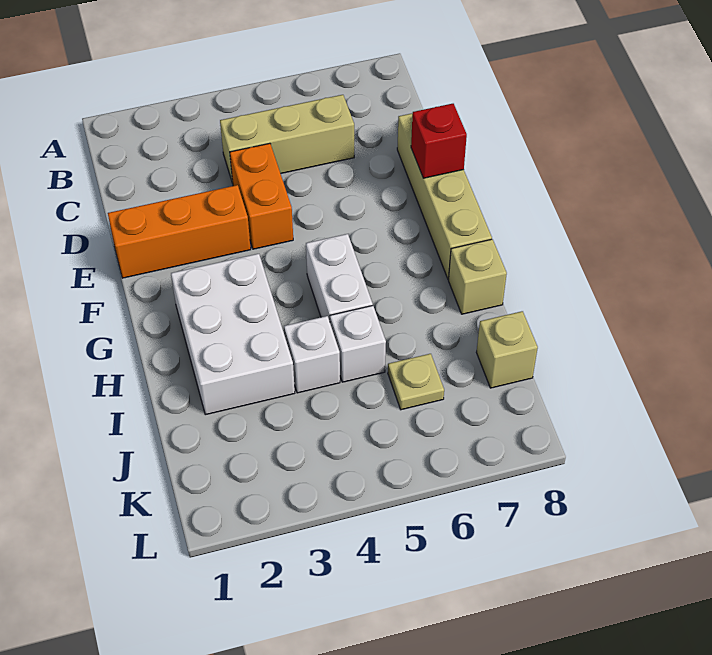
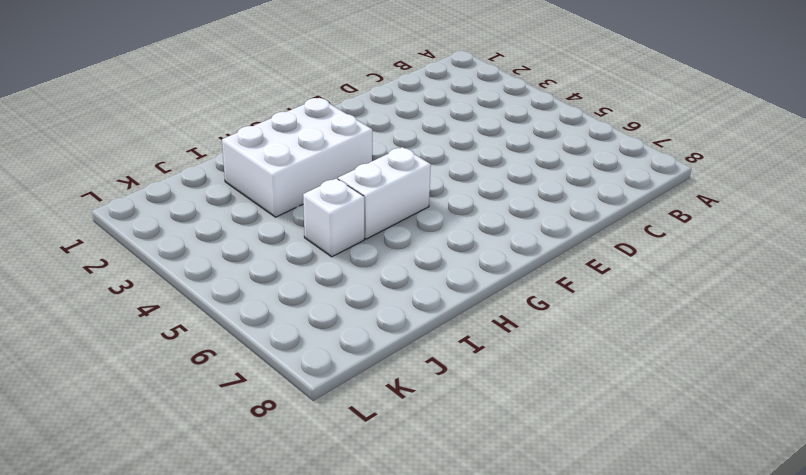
none -> tan 1x3 brick [220,95,354,183]
none -> orange 1x2 brick [230,143,293,249]
none -> tan 1x4 brick [397,113,492,279]

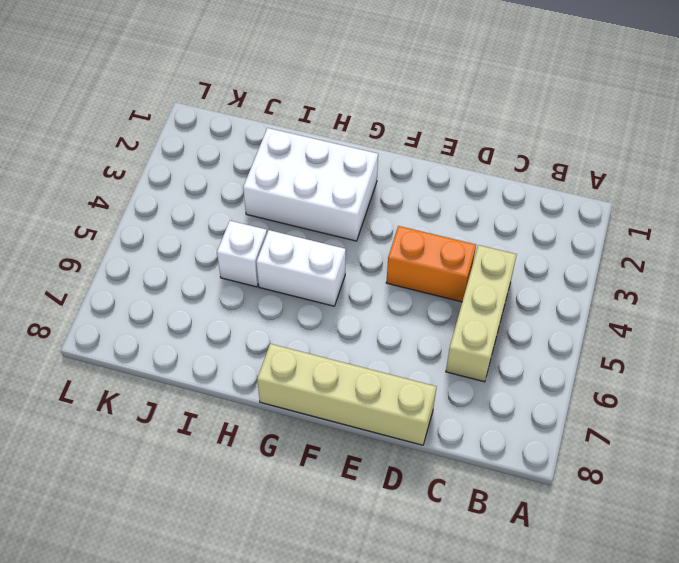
none -> orange 1x3 brick [108,185,251,278]
none -> tan 1x1 brick [449,239,507,314]
none -> white 1x1 brick [284,316,340,393]

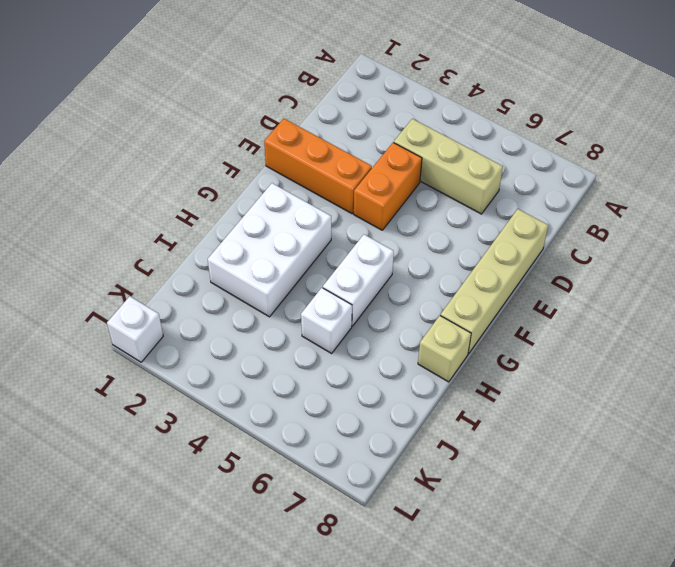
white 1x1 brick [107,296,163,362] -> white 1x1 brick moved to [284,316,340,393]
none -> tan 1x1 plate [388,354,444,410]
none -> tan 1x1 brick [476,311,538,388]
none -> red 1x1 brick [411,104,467,178]

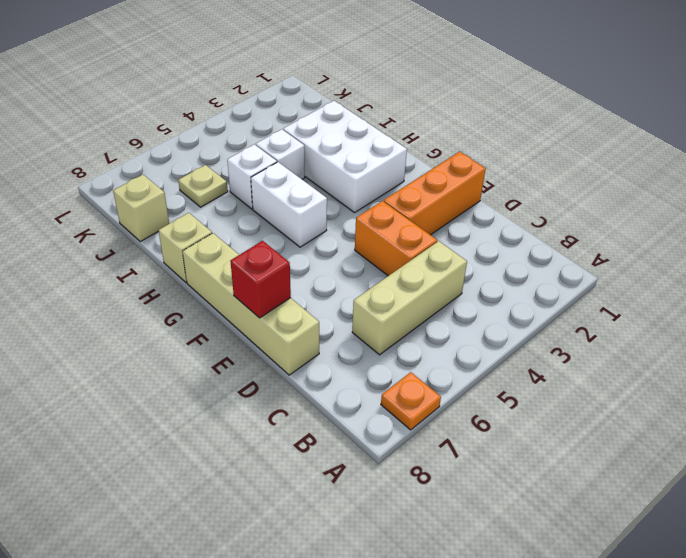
orange 1x1 plate [381,372,441,430] -> none

